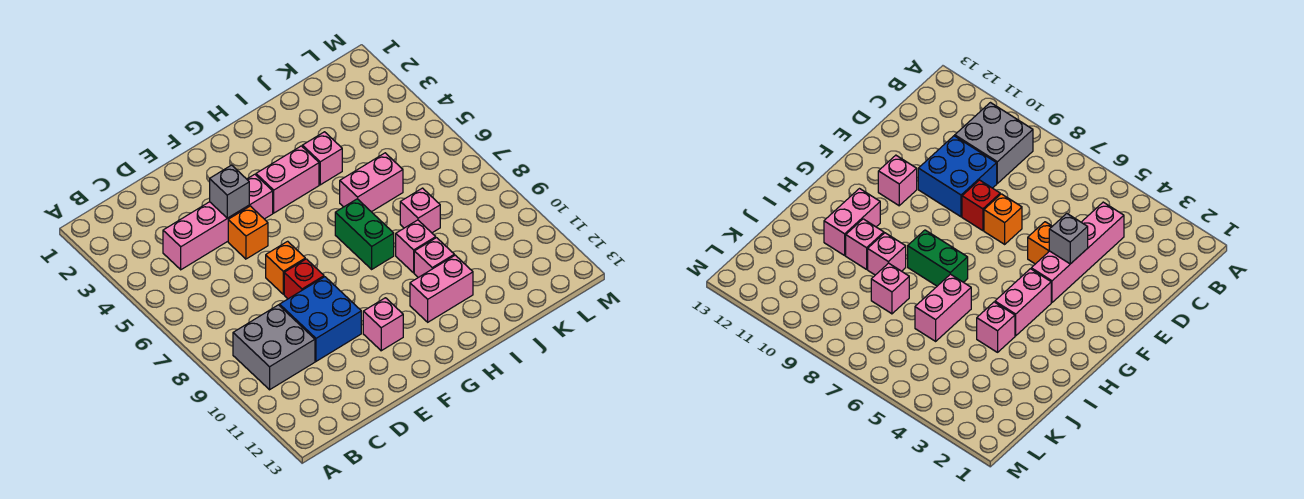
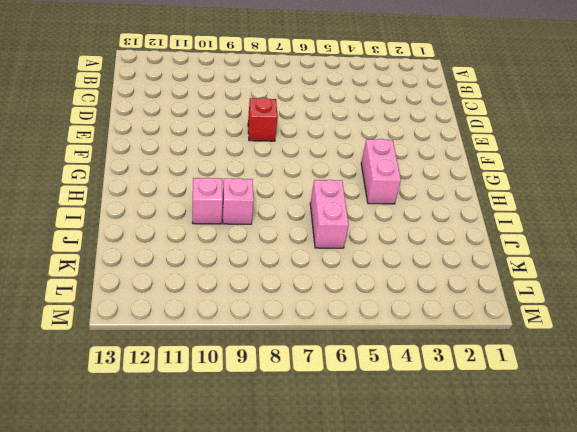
none -> grey 2x2 brick [233,305,315,390]
none -> pink 1x4 brick [163,174,273,270]
none -> blue 2x2 brick [280,277,361,361]

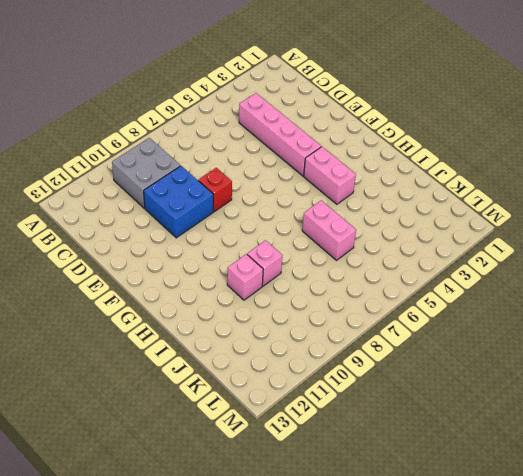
none -> orange 1x1 brick [228,206,268,259]
none -> orange 1x1 brick [266,241,305,294]
none -> pink 1x1 brick [363,298,403,351]

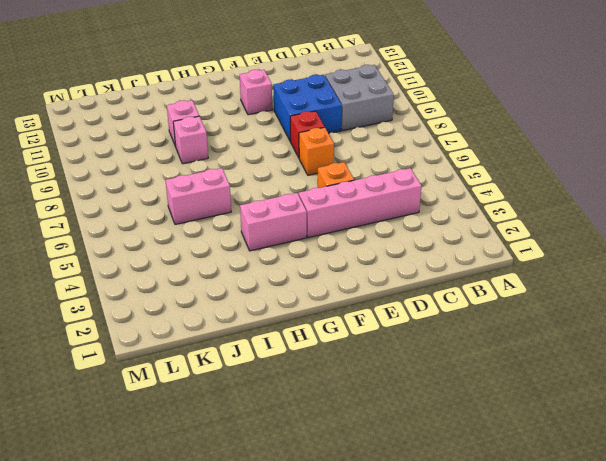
none -> green 1x2 brick [335,199,394,269]
none -> pink 1x2 brick [410,255,473,322]
none -> pink 1x1 brick [302,132,342,185]

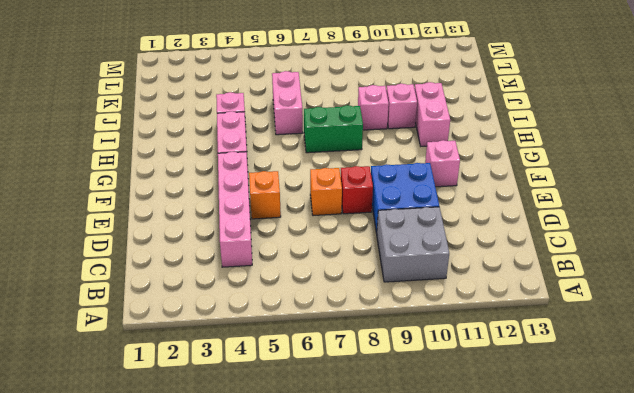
none -> pink 1x1 brick [400,188,440,233]
none -> grey 1x1 brick [210,165,249,218]

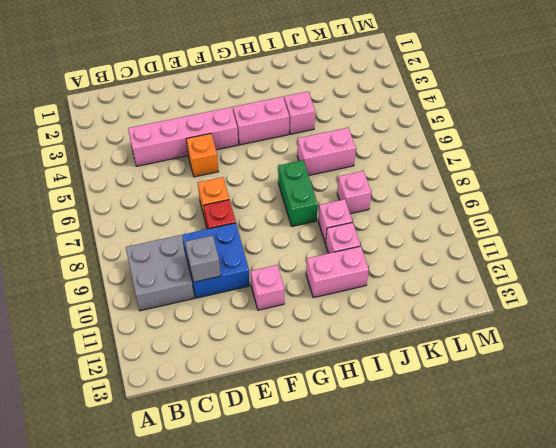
grey 1x1 brick [185,235,221,282] -> grey 1x1 brick moved to [210,165,249,218]

